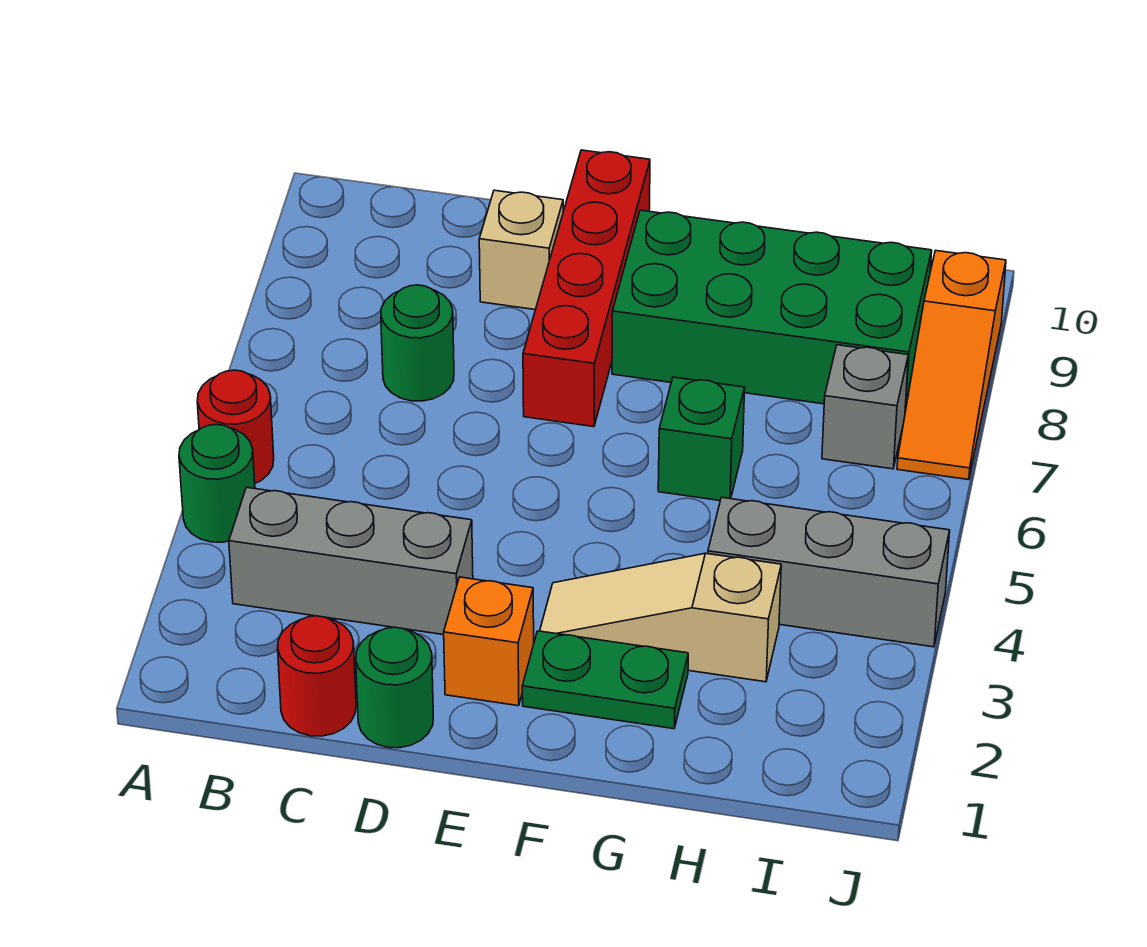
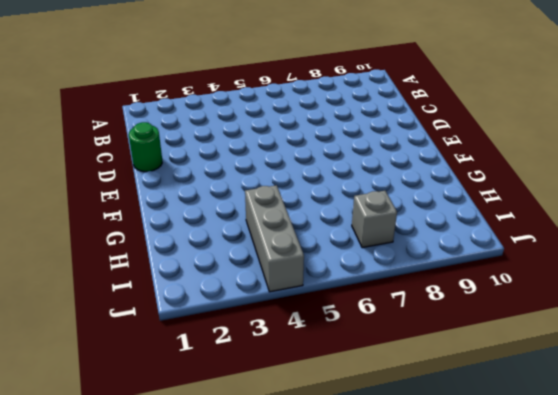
none -> green 1x1 round brick [179,424,255,542]
none -> red 1x1 round brick [197,370,274,483]
none -> grey 1x3 brick [229,487,473,635]

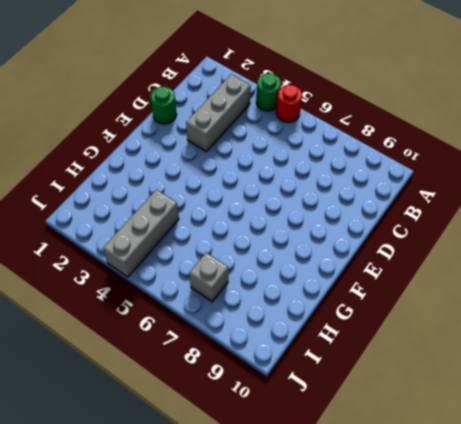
none -> red 1x1 round brick [278,616,356,736]
none -> green 1x1 round brick [381,285,454,401]
none -> tan 1x1 brick [479,190,563,310]

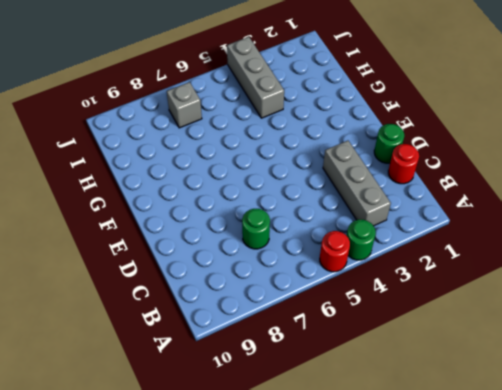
none -> tan 1x1 brick [479,190,563,310]
none -> orange 1x1 brick [444,577,534,706]
none -> red 1x4 brick [523,150,650,427]

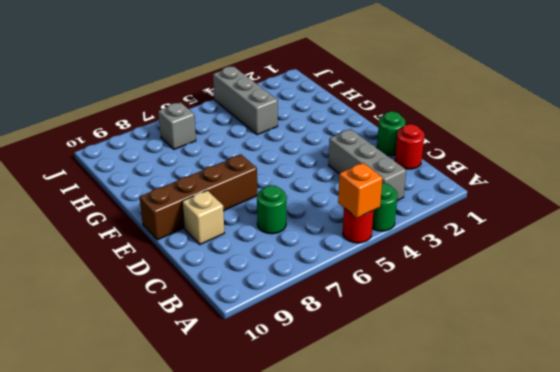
orange 1x1 brick [338,163,383,218] -> orange 1x1 brick moved to [444,577,534,706]
brown 1x4 brick [140,155,257,240] -> red 1x4 brick [523,150,650,427]
none -> green 1x2 plate [522,631,688,729]
none -> tan 1x3 slope [540,553,781,682]
none -> green 2x4 brick [612,210,932,412]

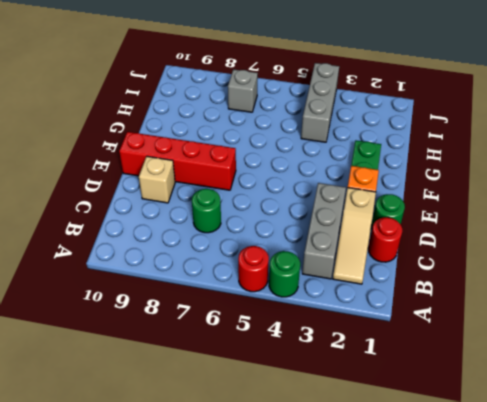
tan 1x3 slope [333,188,376,284] -> tan 1x3 slope moved to [540,553,781,682]
none -> green 2x4 brick [612,210,932,412]
none -> green 1x1 brick [658,377,745,501]
none -> orange 1x3 slope [897,250,1006,480]

